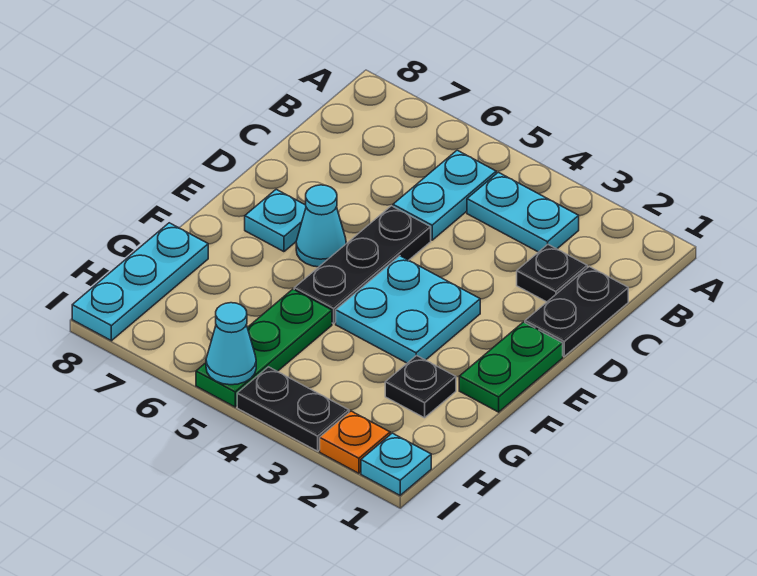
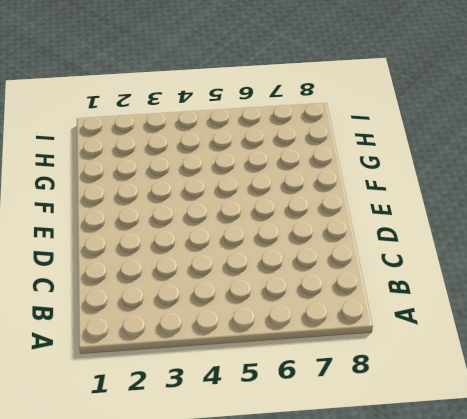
none -> cyan 1x2 plate [467,172,579,252]
none -> cyan 1x2 plate [393,150,496,240]
none -> black 1x2 plate [525,267,628,356]

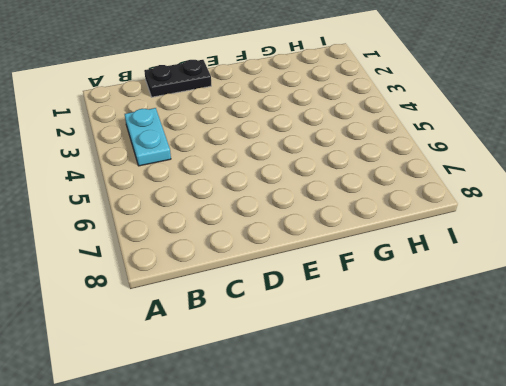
none -> cyan 1x2 plate [393,150,496,240]
none -> black 1x1 plate [517,245,587,302]
none -> black 1x3 plate [294,206,431,324]

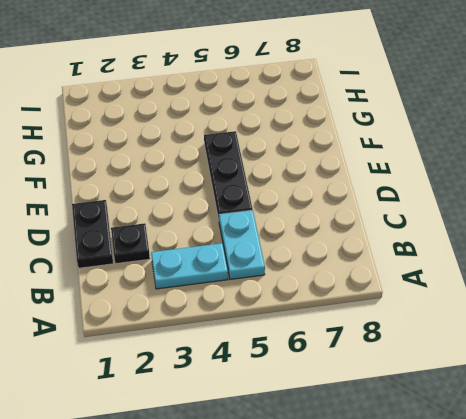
none -> green 1x2 plate [459,322,563,412]
none -> cyan 2x2 plate [336,256,480,363]
none -> cyan 1x1 cone [296,185,346,267]

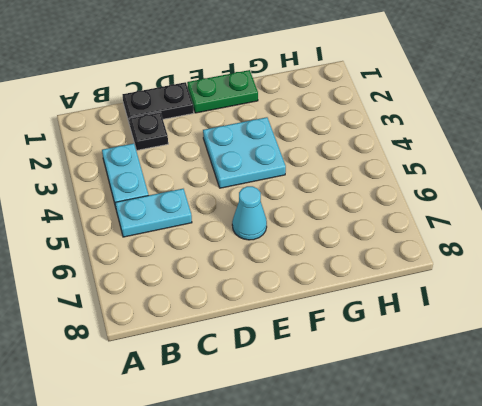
none -> black 1x3 plate [294,206,431,324]
none -> cyan 1x1 plate [245,189,306,252]
none -> black 1x1 plate [385,355,456,418]

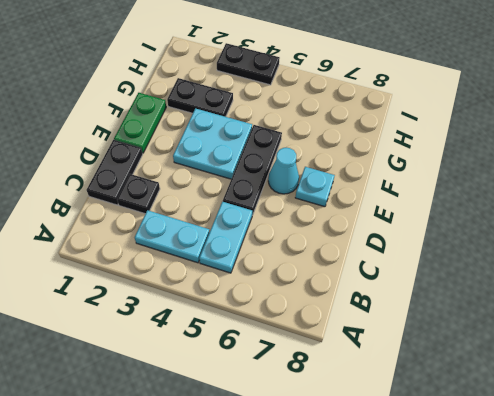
black 1x2 plate [167,78,233,117] -> black 1x1 plate [385,355,456,418]
none -> green 1x3 plate [196,289,332,407]
none -> cyan 1x3 plate [72,223,208,341]
none -> cyan 1x1 plate [361,433,431,495]

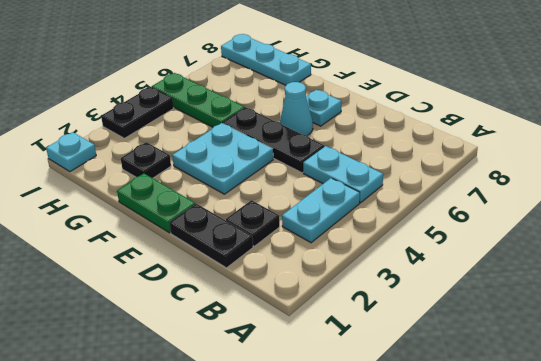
none -> orange 1x1 plate [320,411,390,473]
none -> cyan 1x1 cone [206,303,256,385]

